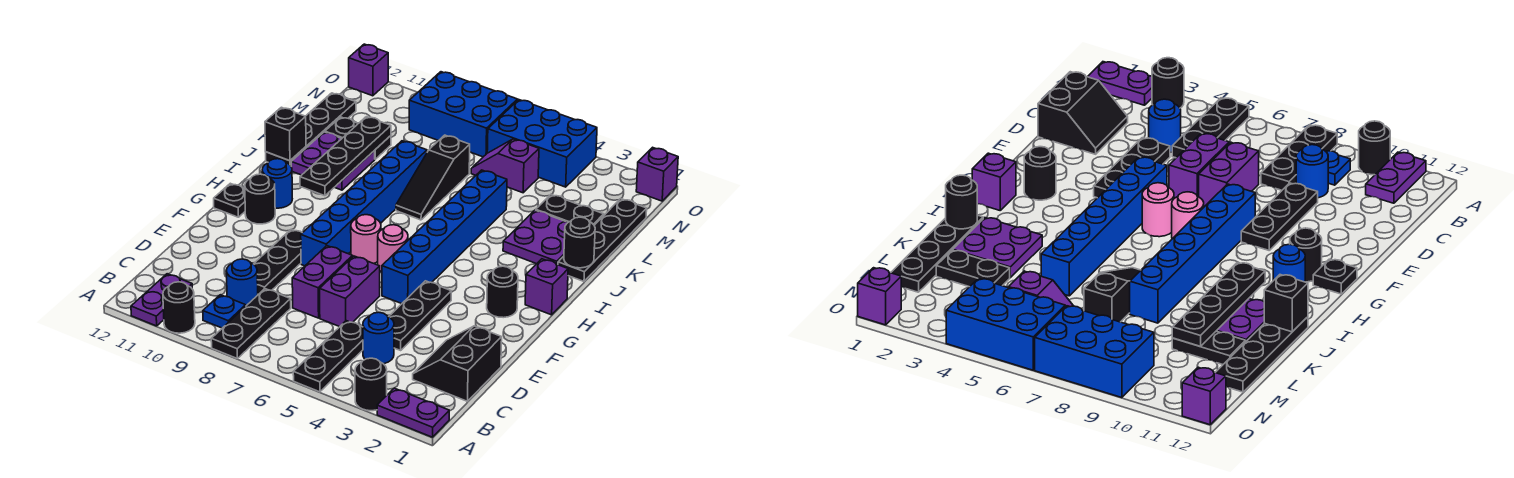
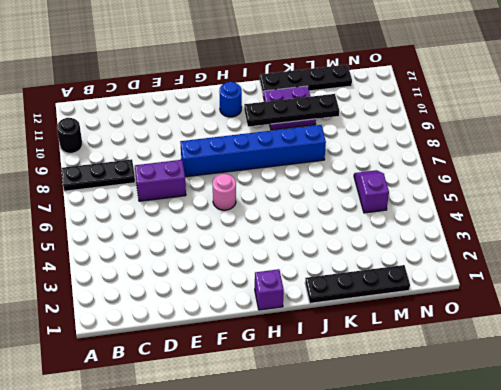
none -> purple 1x2 plate [377,388,449,437]
none -> black 1x1 round brick [355,358,387,411]
none -> black 1x3 plate [293,321,363,392]
none -> purple 1x2 plate [131,274,192,326]

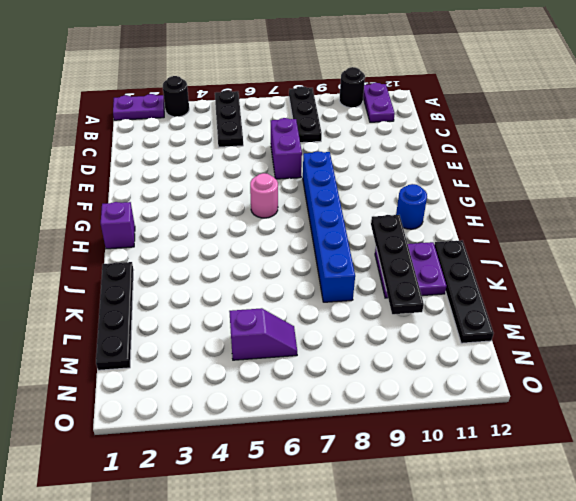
none -> blue 1x1 plate [203,295,246,328]
none -> black 2x2 slope [413,326,502,401]
none -> blue 1x1 round brick [363,312,394,364]
none -> blue 1x1 round brick [226,259,258,306]

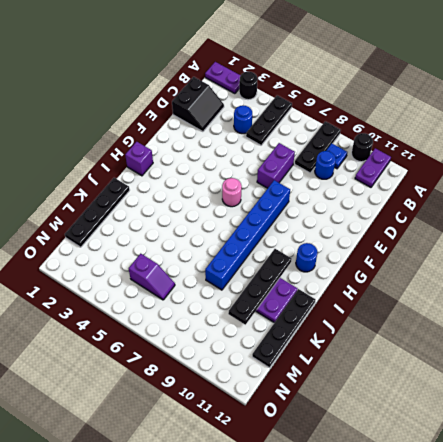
none -> black 1x3 plate [389,281,451,350]
none -> purple 1x2 brick [320,256,380,327]
none -> black 1x3 plate [254,229,302,294]
none -> blue 1x6 brick [382,170,507,304]

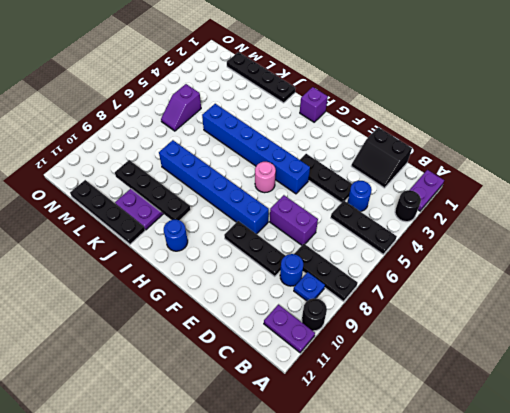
none -> purple 1x2 brick [320,256,380,327]
none -> black 1x1 round brick [487,266,518,318]
none -> pink 1x1 round brick [351,215,381,263]
none -> black 1x1 round brick [245,174,275,224]

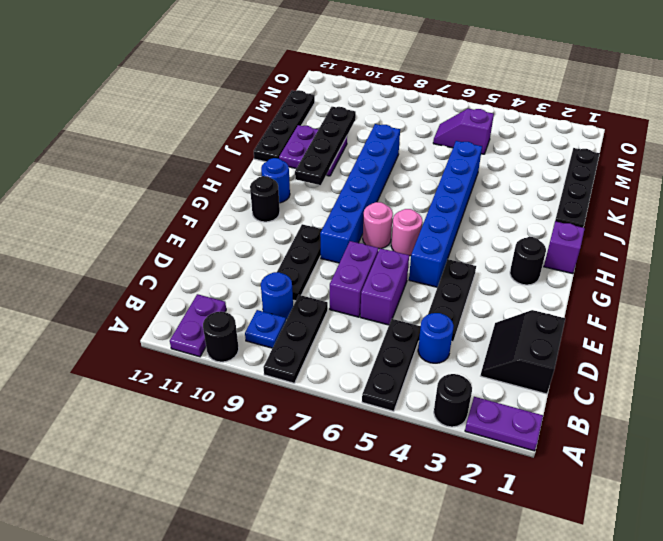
none -> black 1x1 plate [214,183,245,217]
none -> purple 2x2 plate [503,210,568,265]
none -> black 1x3 slope [396,135,470,220]
none -> black 1x2 plate [536,194,604,225]

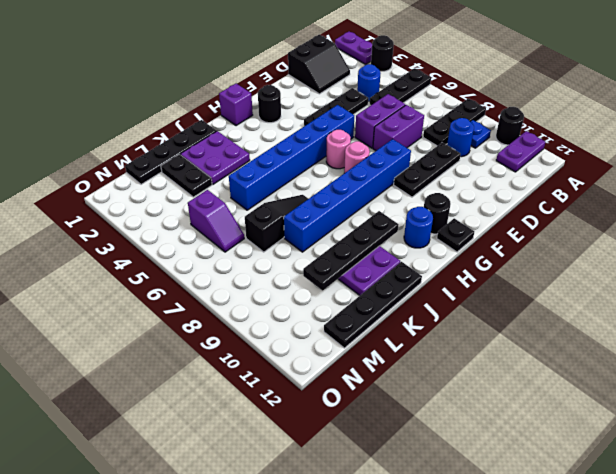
none -> black 1x2 plate [325,117,391,159]
none -> blue 2x3 brick [487,100,597,187]
none -> blue 2x3 brick [409,72,518,157]
none -> purple 1x1 brick [636,147,678,201]

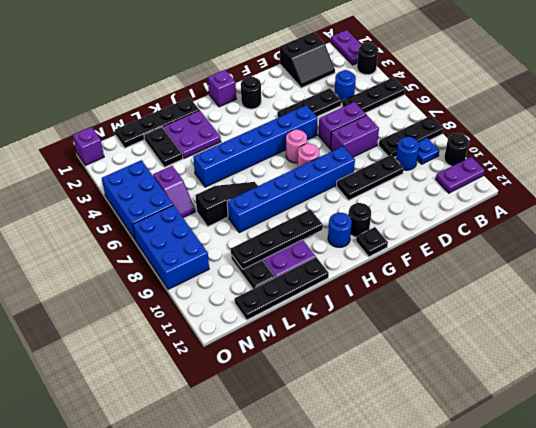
none -> purple 1x1 brick [349,44,388,96]
none -> black 1x1 round brick [564,217,595,268]
none -> black 1x1 brick [265,107,306,161]

